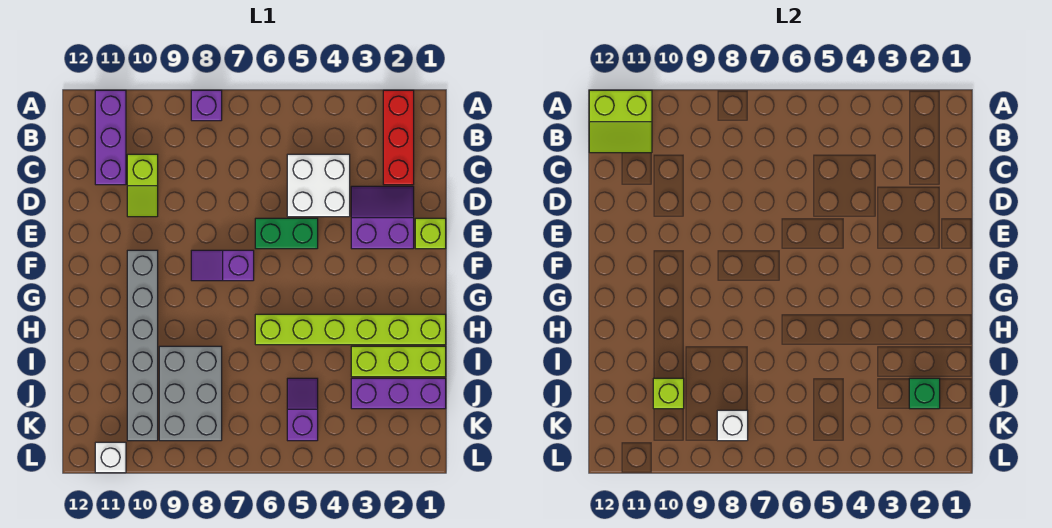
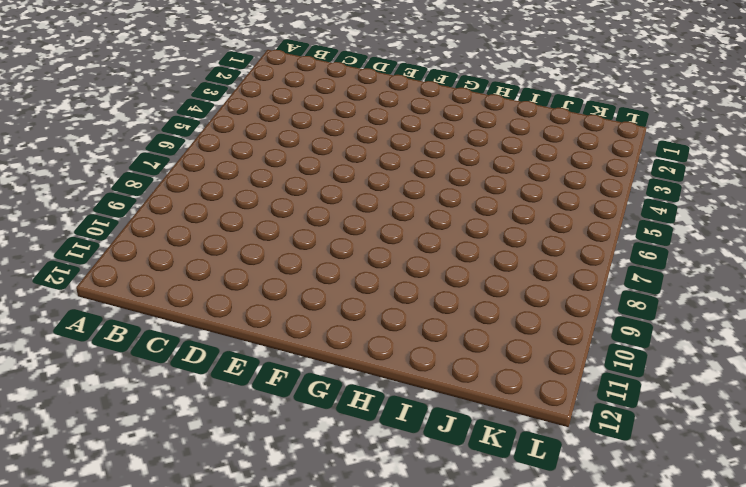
none -> red 1x3 brick [383,90,414,185]
none -> purple 1x1 brick [191,90,222,121]
none -> purple 1x3 brick [95,90,126,185]

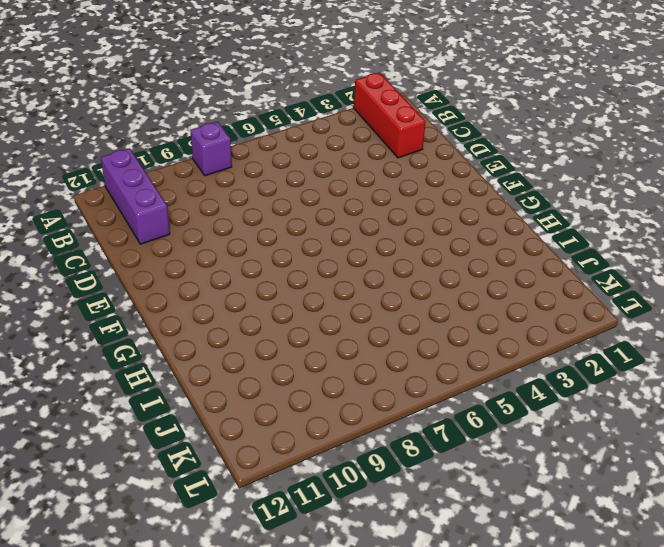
none -> white 2x2 brick [287,154,350,217]
none -> lime 1x2 slope [127,154,158,217]
none -> purple 2x2 slope [351,186,414,249]

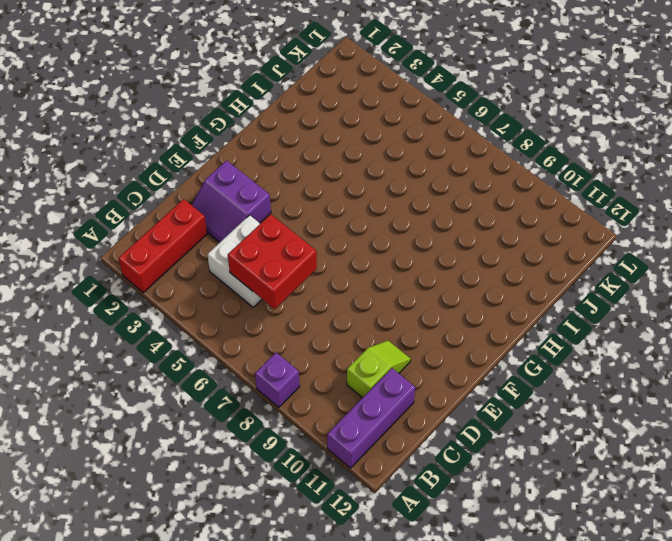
red 2x2 brick [228,214,317,309] -> none
none -> lime 1x1 brick [415,218,446,249]
none -> green 1x2 brick [255,218,318,249]
none -> purple 1x2 slope [191,250,254,281]

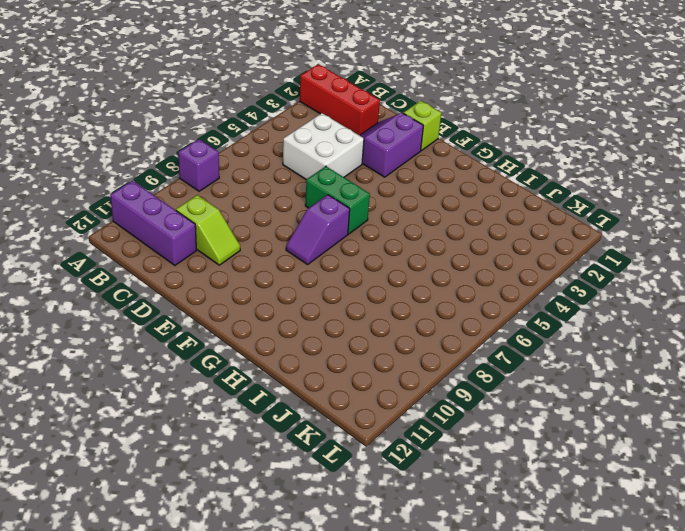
green 1x2 brick [305,166,370,234] -> green 1x2 brick turned to [255,218,318,249]
none -> grey 1x6 brick [127,250,158,441]
none -> lime 1x6 brick [255,314,446,345]
none -> lime 1x3 brick [351,346,446,377]

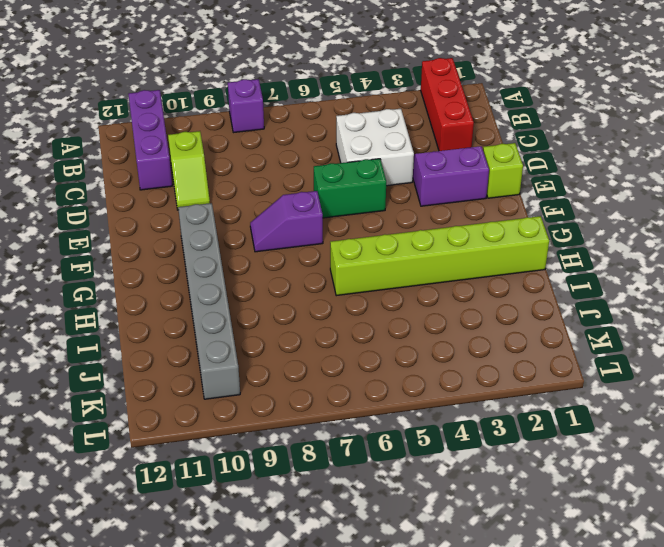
none -> lime 1x3 brick [351,346,446,377]
none -> grey 2x3 brick [159,346,222,441]
none -> purple 1x3 brick [351,378,446,409]

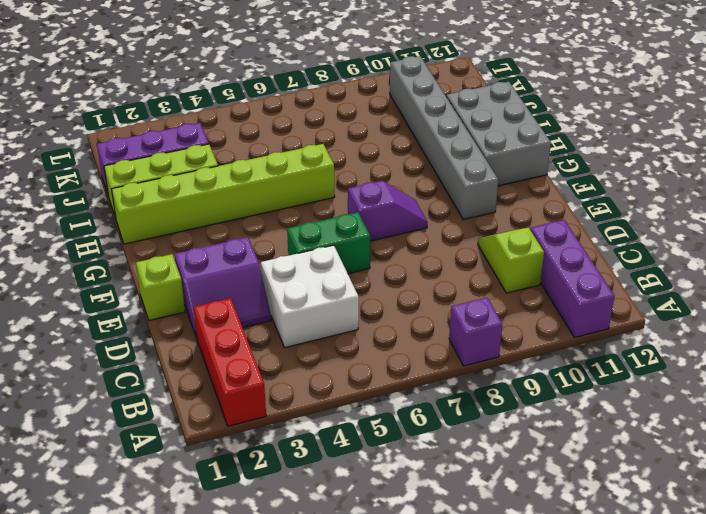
grey 2x3 brick [446,82,551,186] -> grey 2x3 brick moved to [159,346,222,441]
none -> purple 1x2 slope [287,378,318,441]
none -> white 1x1 brick [95,442,126,473]
none -> lime 2x2 slope [589,90,652,153]

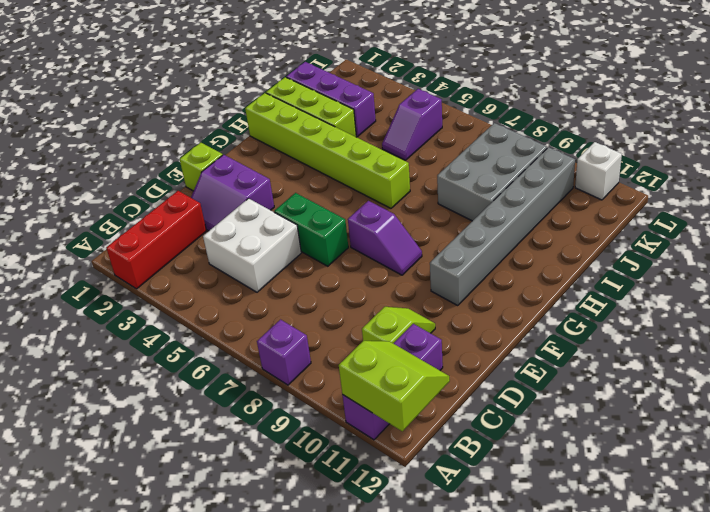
none -> green 1x1 brick [909,378,940,409]
none -> lime 1x1 brick [653,378,684,409]
none -> white 1x1 brick [717,410,748,441]

